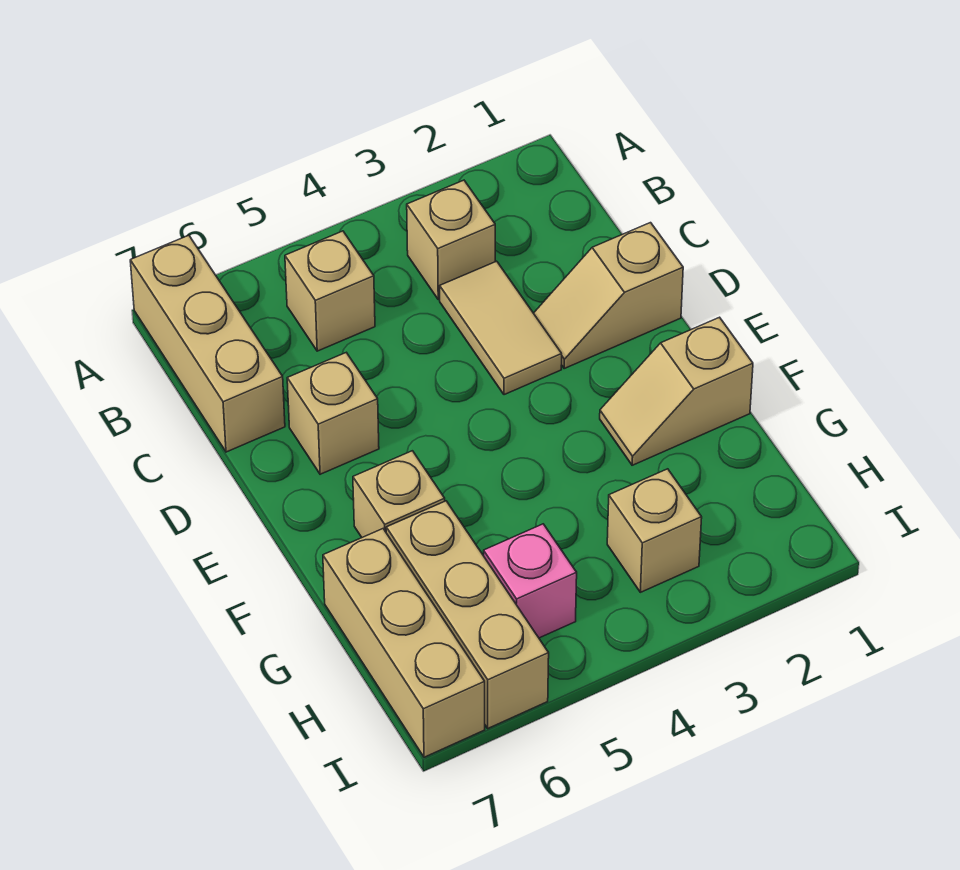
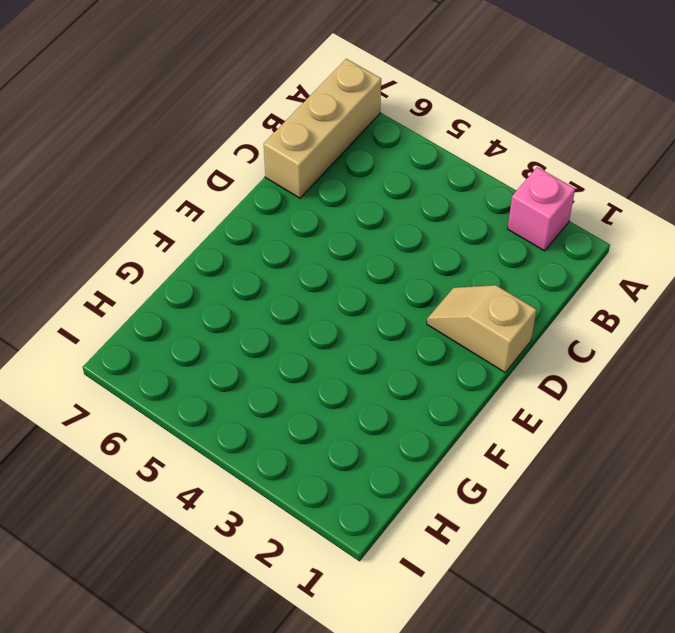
pink 1x1 brick [507,167,575,251] -> pink 1x1 brick moved to [484,524,577,638]
none -> tan 1x1 brick [407,180,495,300]
none -> tan 1x1 brick [285,231,375,351]
none -> tan 1x2 tile [440,261,562,395]

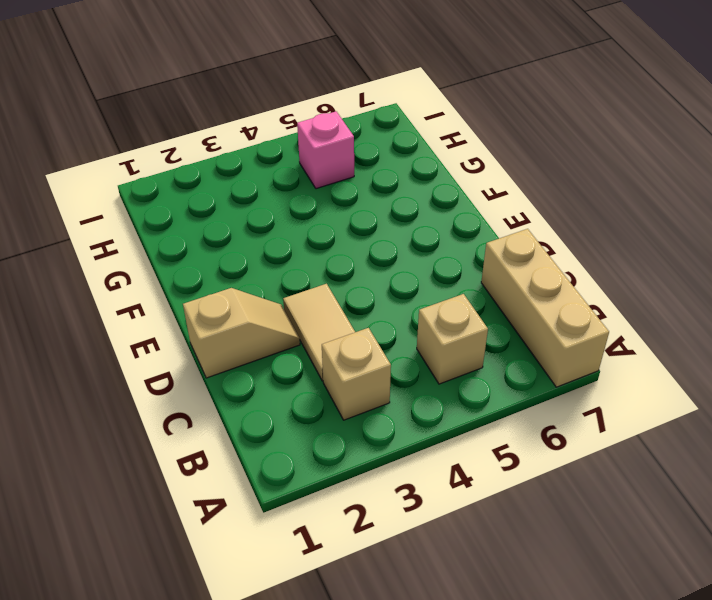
none -> tan 1x1 brick [287,353,379,474]
none -> tan 1x2 slope [600,317,753,465]
none -> tan 1x1 brick [353,451,445,537]

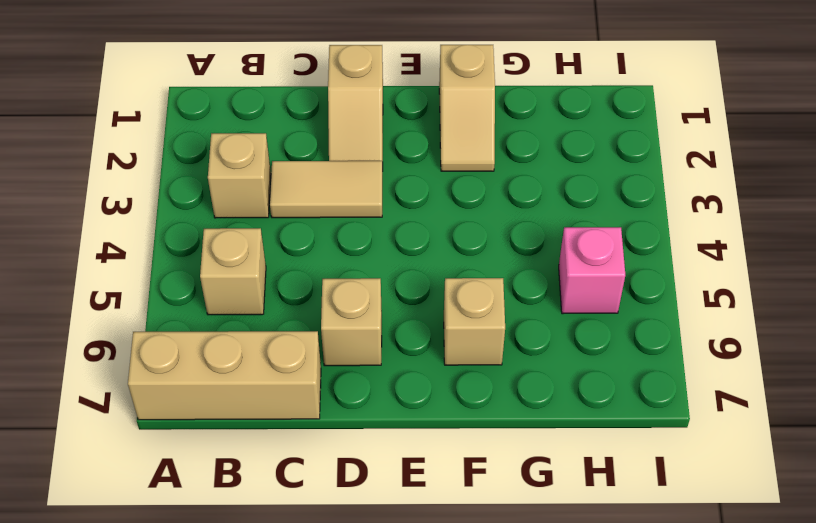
none -> tan 1x3 brick [386,501,549,728]
none -> tan 1x3 brick [323,529,485,757]
none -> tan 1x1 brick [607,469,702,592]

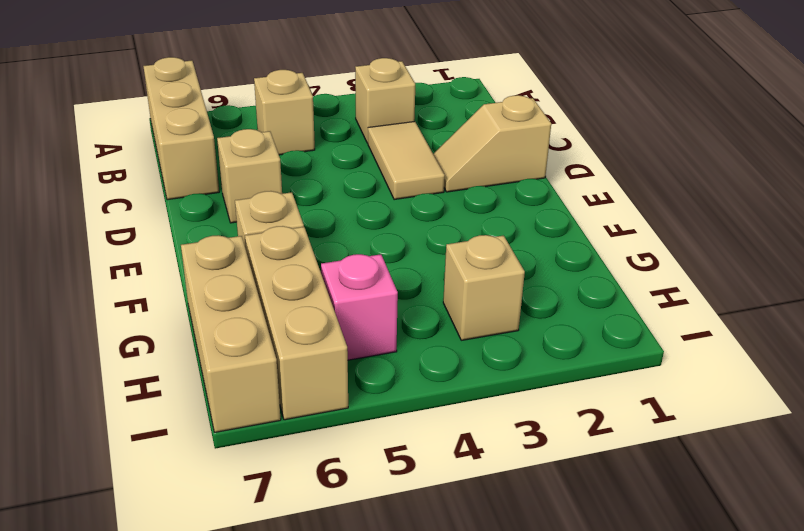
none -> tan 1x2 slope [600,317,753,465]

